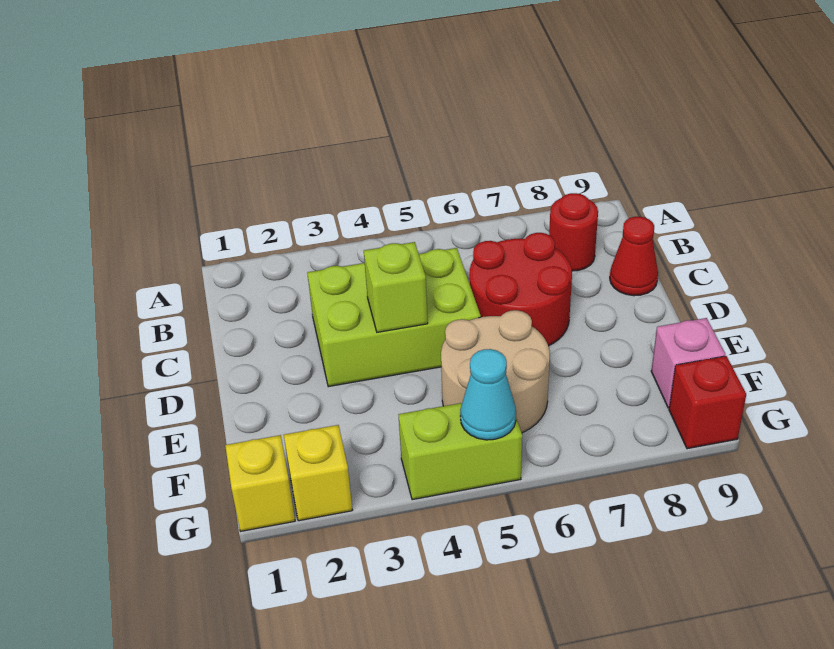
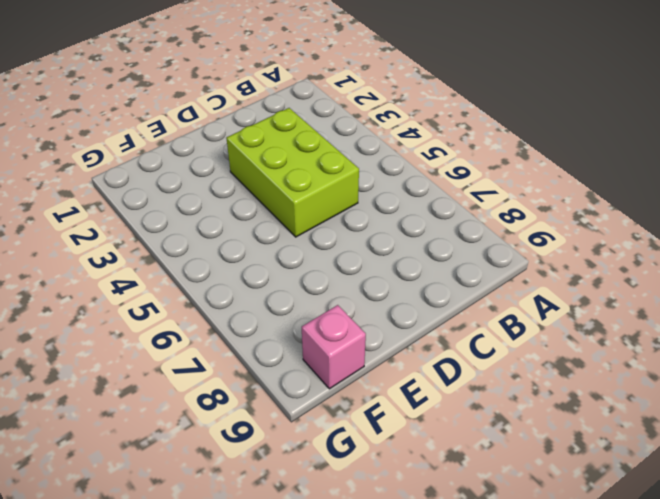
none -> red 1x1 round brick [549,193,598,271]
none -> red 2x2 round brick [470,233,572,346]
none -> red 1x1 cone [610,217,658,296]

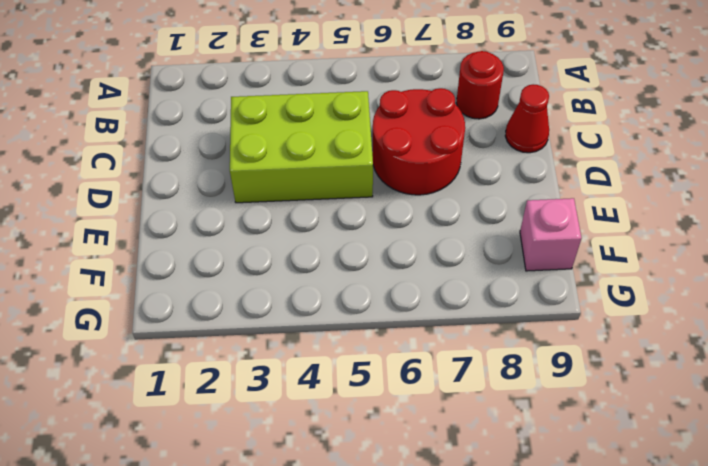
none -> tan 2x2 round brick [441,310,550,433]
none -> yellow 1x1 brick [225,435,295,531]
none -> yellow 1x1 brick [284,425,352,521]

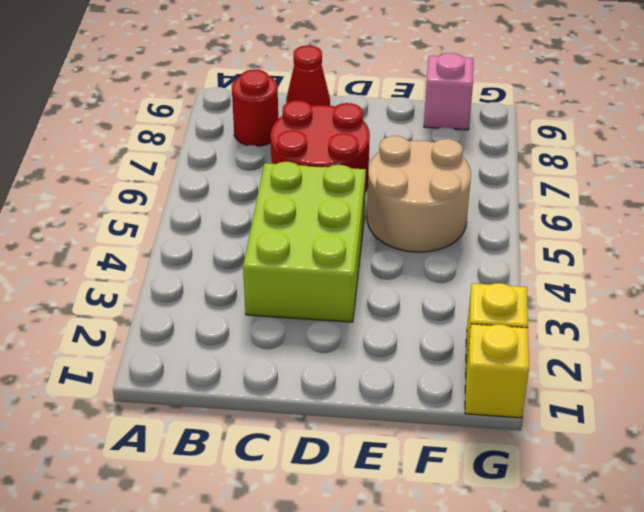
none -> lime 1x2 brick [399,403,522,500]
none -> red 1x1 brick [669,356,746,449]
none -> lime 1x1 brick [364,242,428,332]

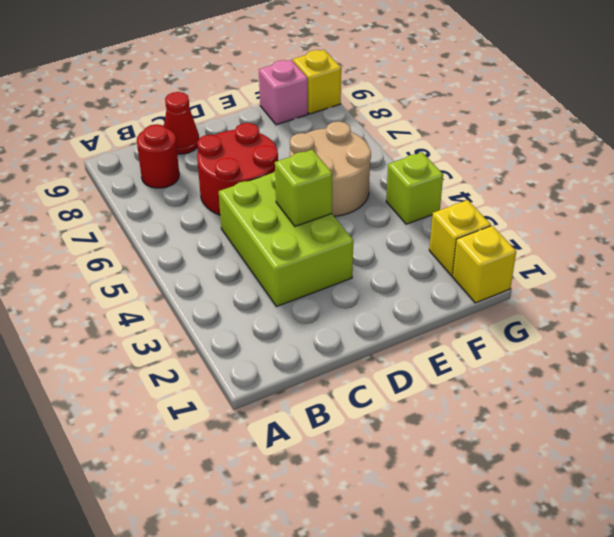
lime 1x1 brick [386,152,443,224] -> lime 1x2 brick [399,403,522,500]
yellow 1x1 brick [293,50,341,114] -> red 1x1 brick [669,356,746,449]
none -> cyan 1x1 cone [460,349,516,440]

